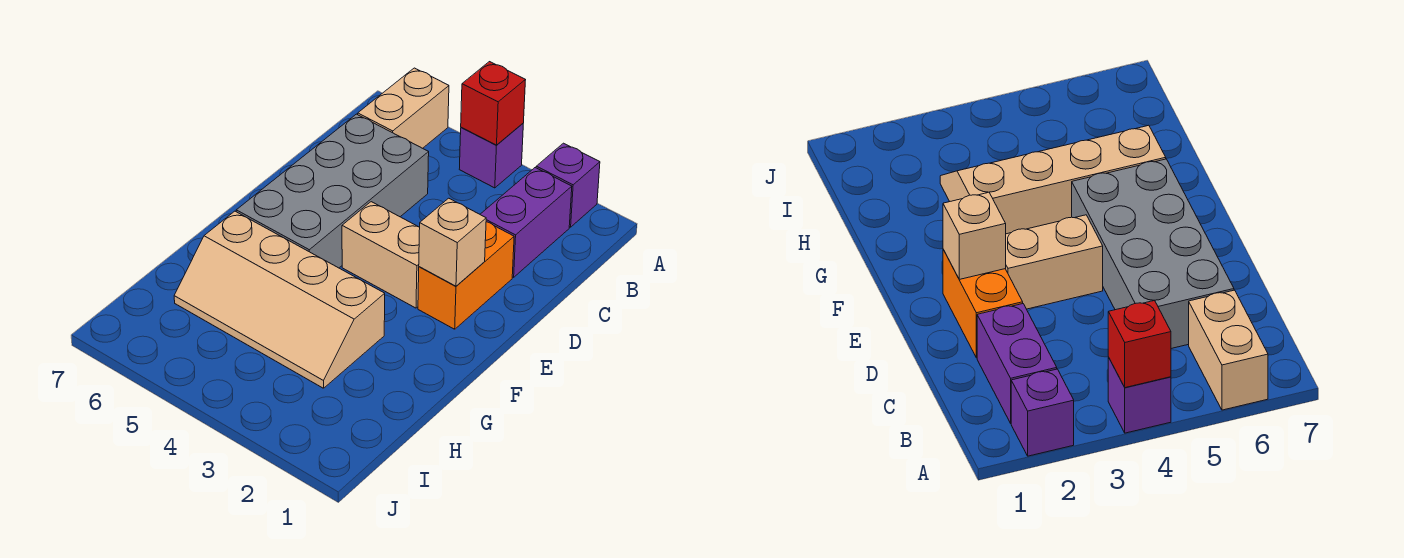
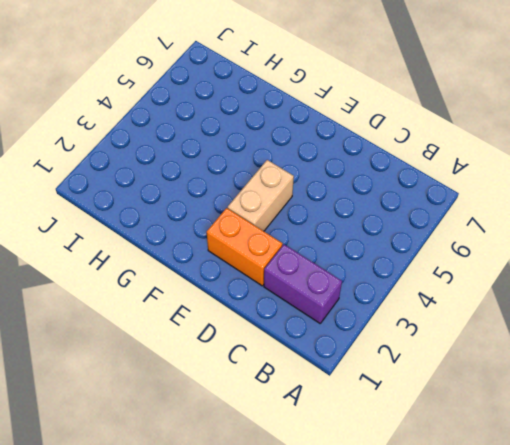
none -> purple 1x1 brick [536,143,600,227]
none -> purple 1x1 brick [459,124,523,188]

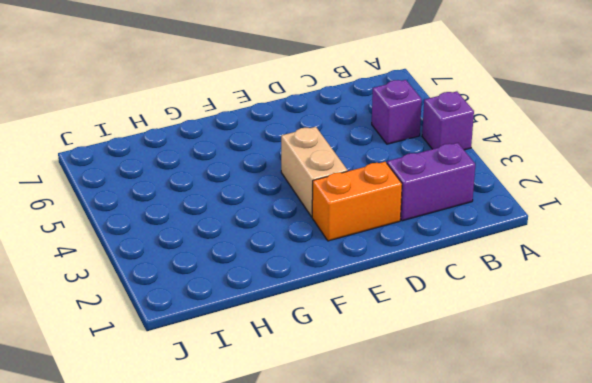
purple 1x1 brick [372,80,422,144] -> purple 1x1 brick moved to [536,143,600,227]
none -> tan 1x2 brick [358,68,449,148]
none -> grey 2x4 brick [236,114,429,268]

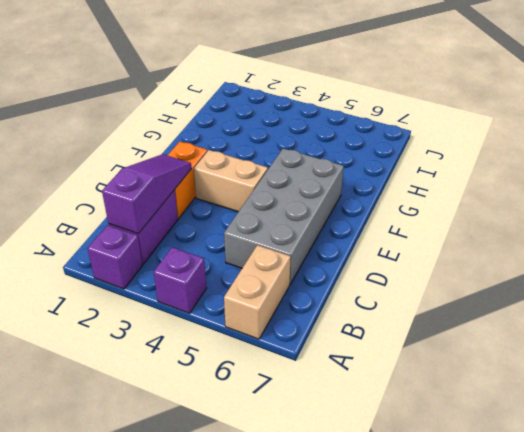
purple 1x3 slope [102,154,191,234] -> none
none -> tan 2x4 slope [174,211,385,388]
none -> red 1x1 brick [461,62,525,145]

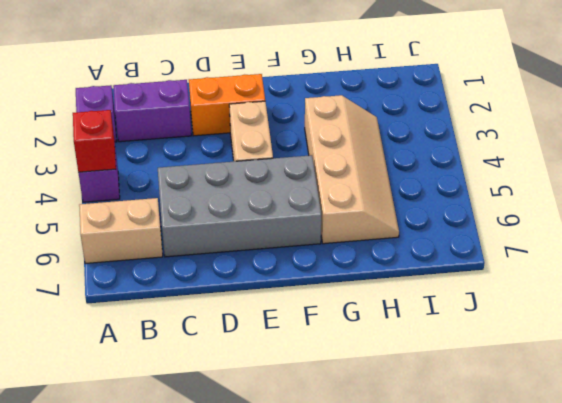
none -> tan 1x1 brick [419,198,486,286]

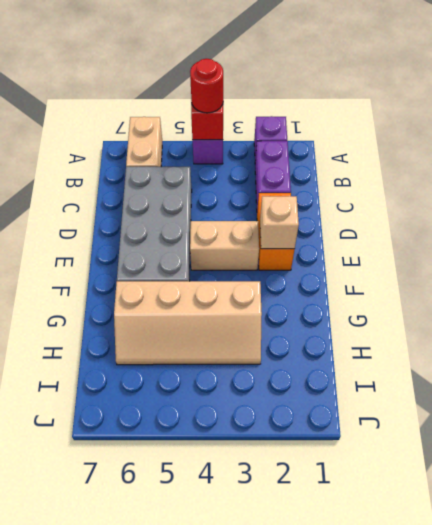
red 1x1 round brick [190,59,223,113] -> none

